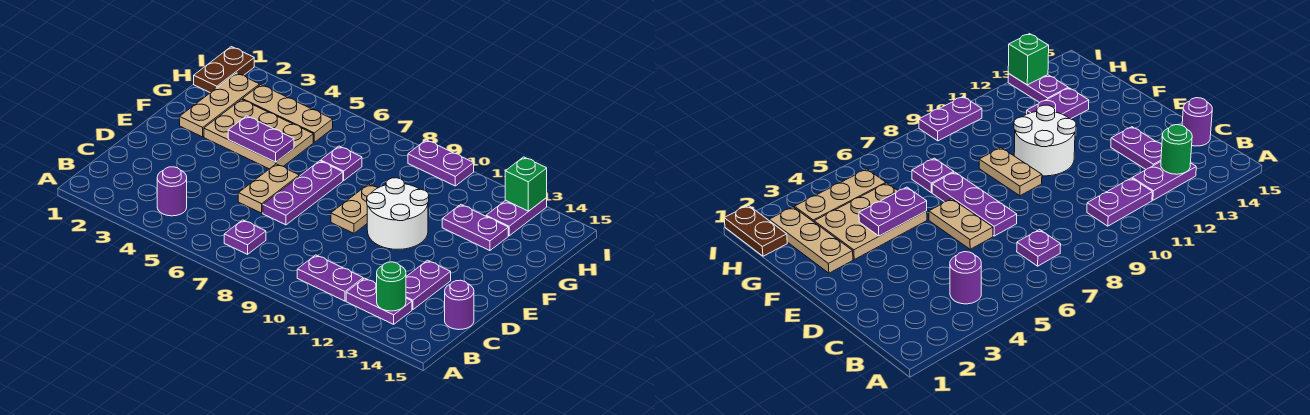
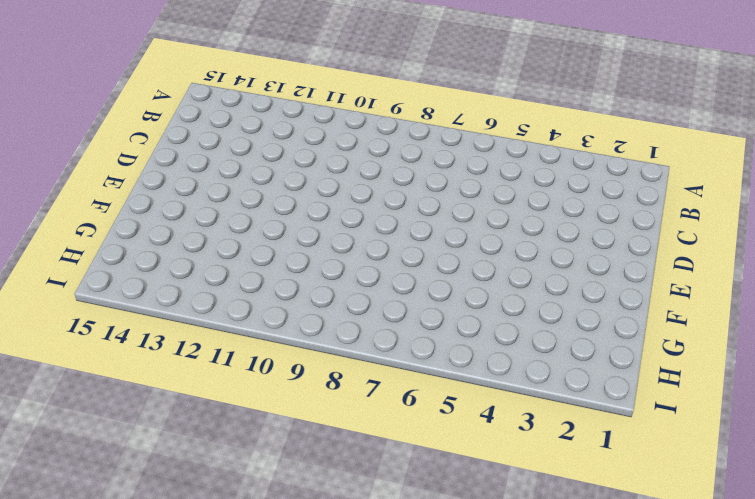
none -> purple 1x1 round brick [157,167,187,216]
none -> purple 1x1 plate [224,220,266,254]
none -> purple 1x2 plate [297,255,363,301]

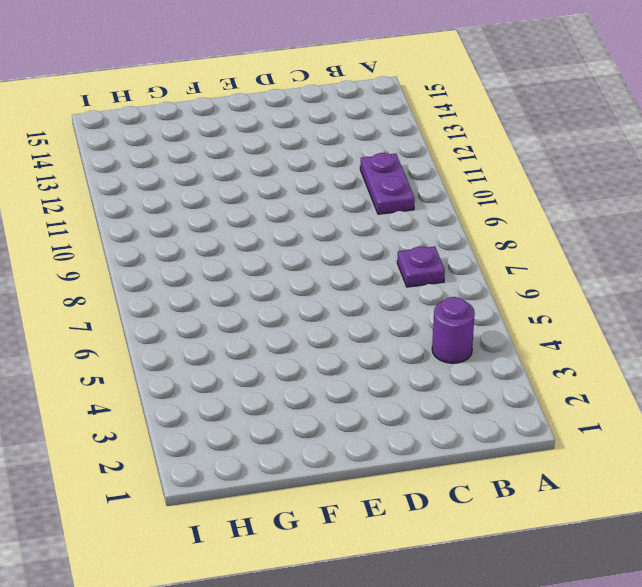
none -> purple 1x2 plate [346,278,412,324]
none -> purple 1x2 plate [406,260,451,310]
none -> purple 1x1 round brick [445,280,474,330]

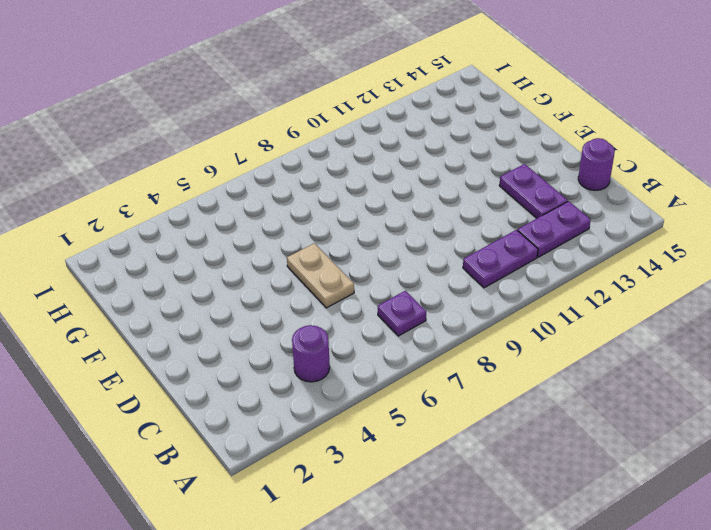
none -> purple 1x3 plate [263,161,343,225]
none -> tan 1x2 plate [331,184,377,233]
none -> white 2x2 round brick [367,178,429,249]

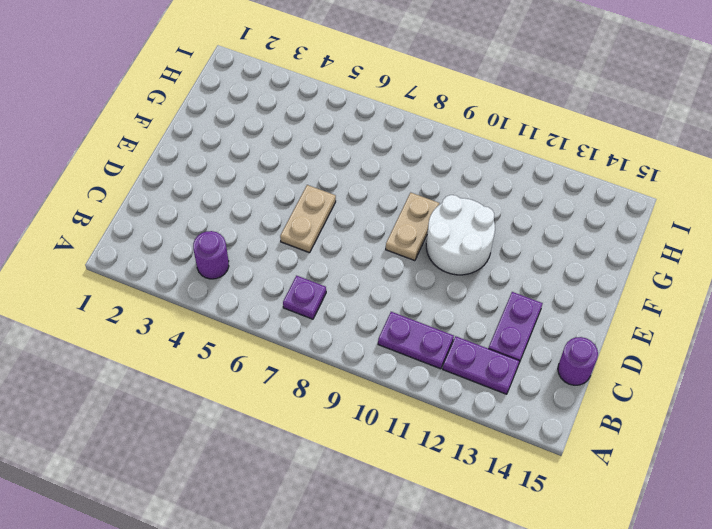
none -> purple 1x3 plate [263,161,343,225]
none -> tan 1x3 plate [180,73,260,137]
none -> tan 2x3 plate [204,99,313,169]

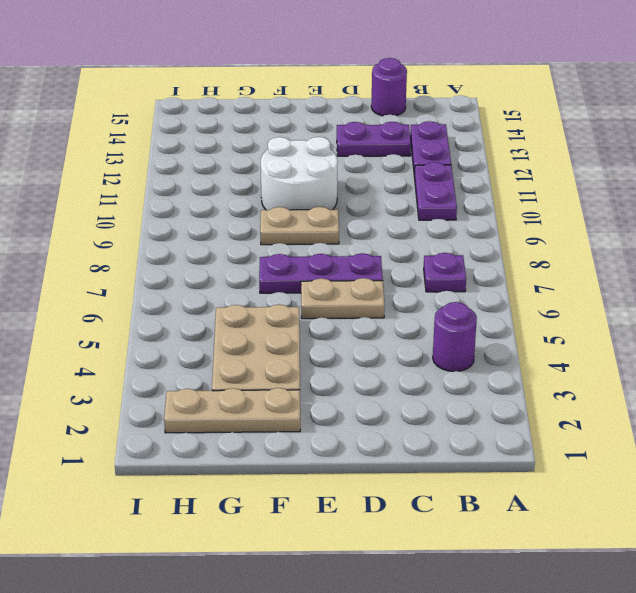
none -> purple 1x1 plate [321,146,362,180]
none -> purple 1x2 plate [442,205,508,251]
none -> brown 1x2 plate [194,47,254,93]

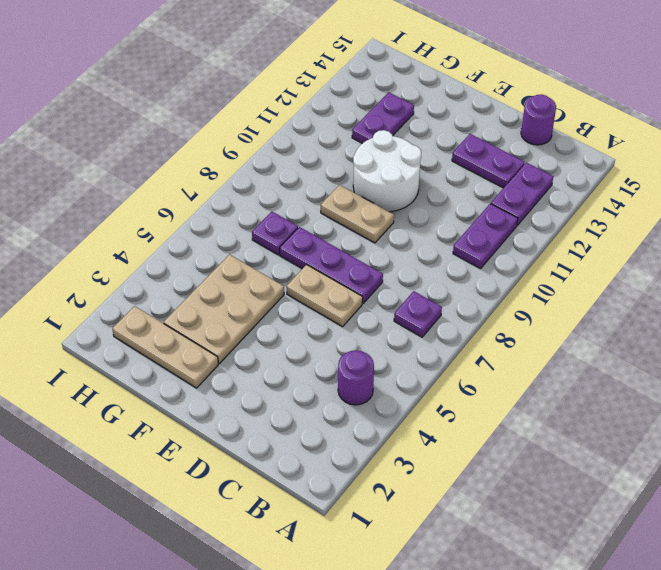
none -> brown 1x2 plate [194,47,254,93]
none -> tan 1x3 plate [242,85,333,142]
none -> purple 1x2 plate [486,198,547,236]

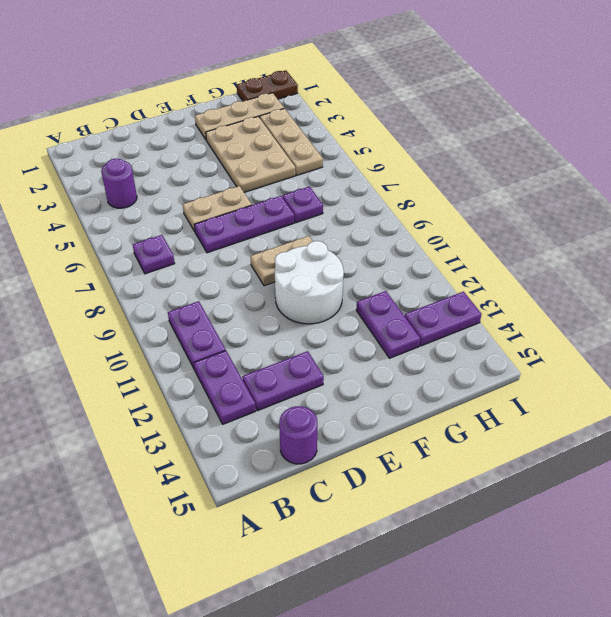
none -> purple 1x2 plate [408,140,474,186]
none -> green 1x1 round brick [377,262,406,311]
none -> purple 1x2 plate [228,116,294,162]

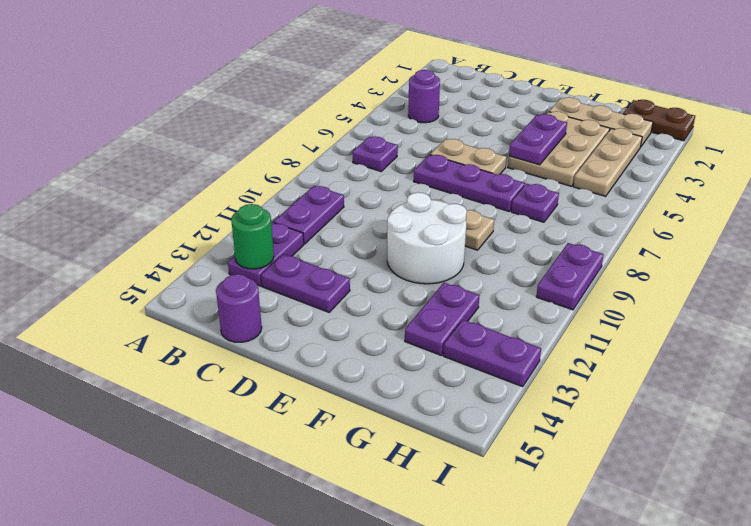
none -> green 1x1 brick [505,157,547,211]

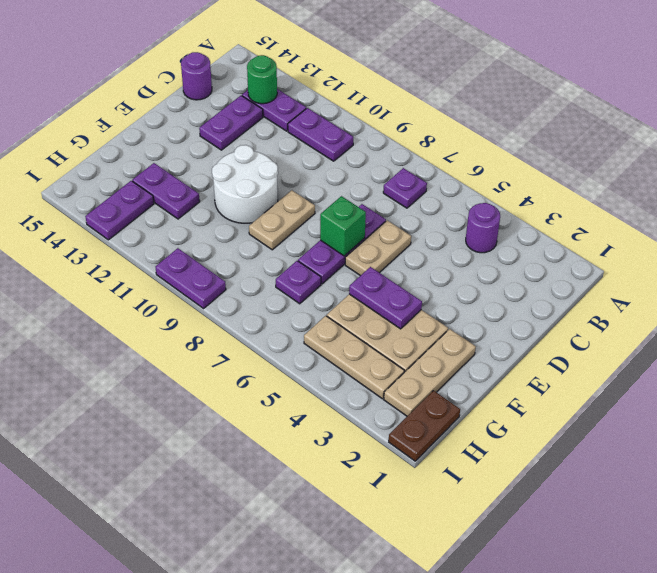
green 1x1 brick [320,196,366,256] -> green 1x1 brick moved to [505,157,547,211]

